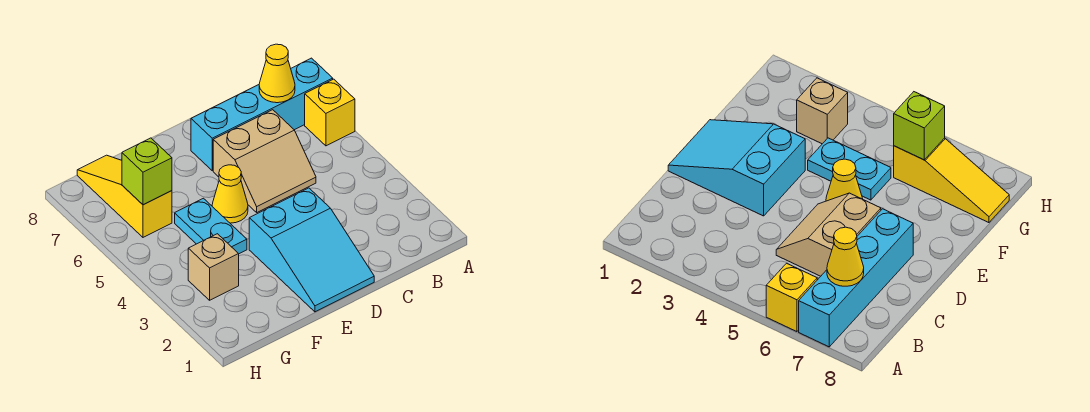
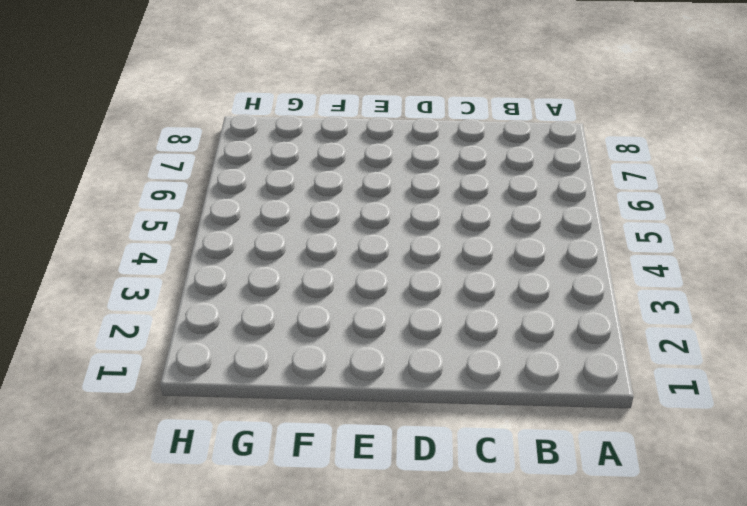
none -> yellow 1x1 brick [305,79,355,146]
none -> cyan 1x4 brick [191,58,333,171]

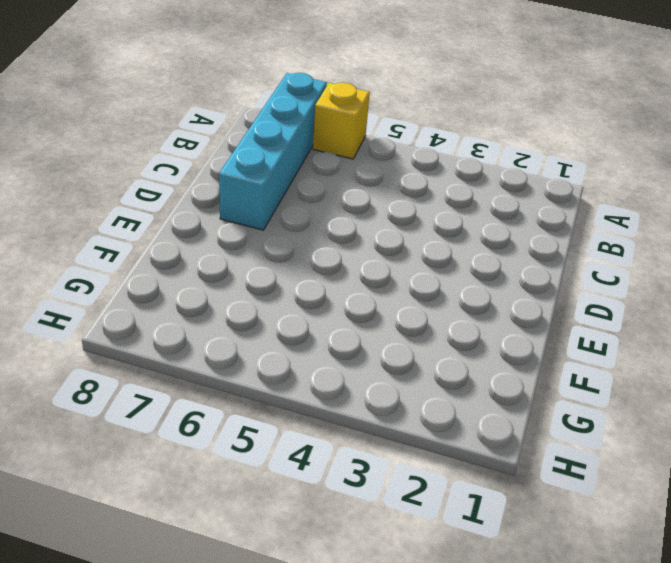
none -> tan 2x2 slope [213,110,316,212]
none -> cyan 2x3 slope [249,188,374,312]

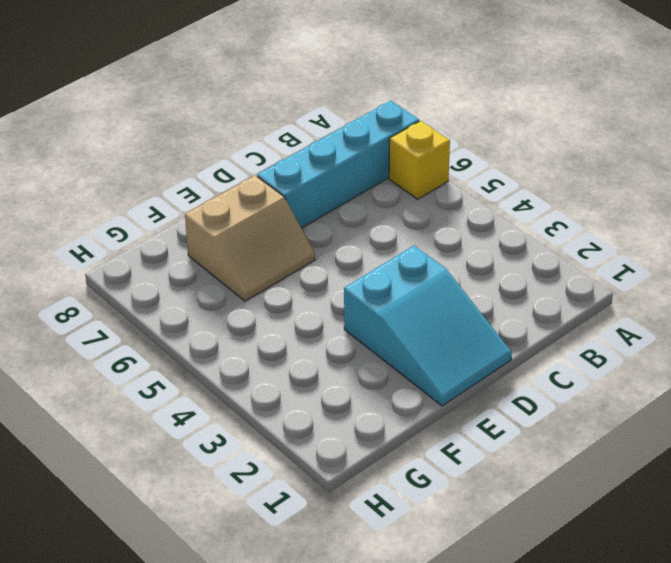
tan 2x2 slope [185,175,315,301] -> tan 2x2 slope moved to [213,110,316,212]
none -> yellow 1x1 cone [212,165,248,223]
none -> cyan 1x2 plate [175,198,247,254]

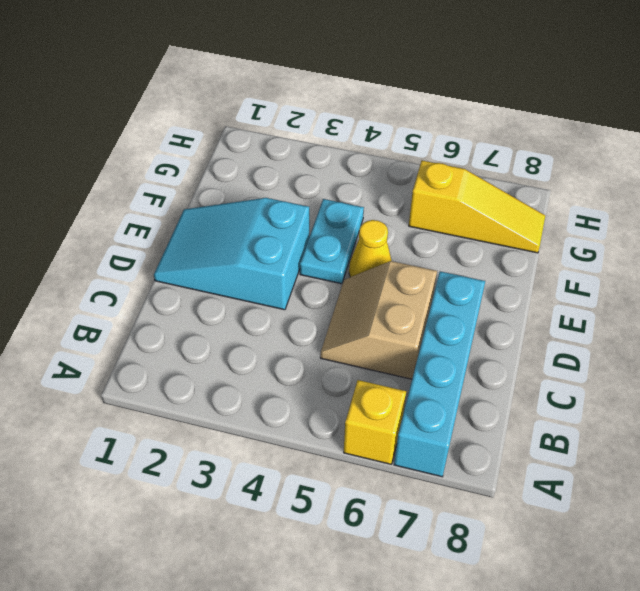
cyan 1x2 plate [300,199,364,284] -> cyan 1x2 plate turned to [175,198,247,254]
none -> tan 1x1 brick [188,234,239,300]
none -> yellow 1x1 cone [259,44,295,103]

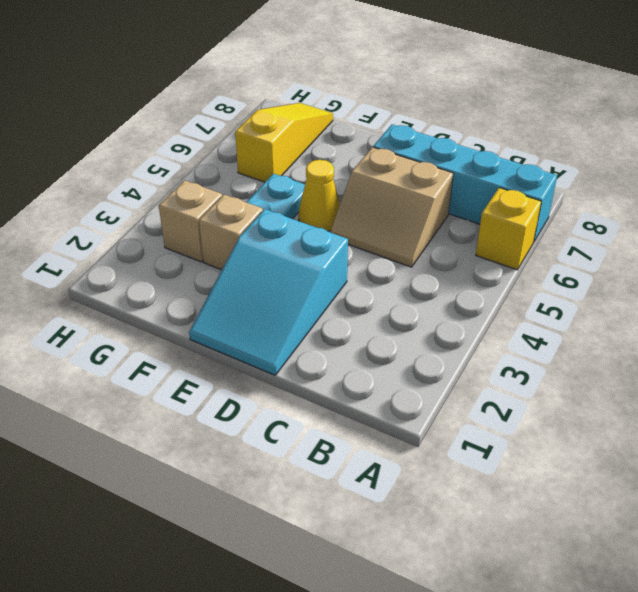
tan 1x1 brick [199,195,263,270] -> none
none -> yellow 1x1 cone [259,44,295,103]
none -> lime 1x1 brick [122,138,172,205]

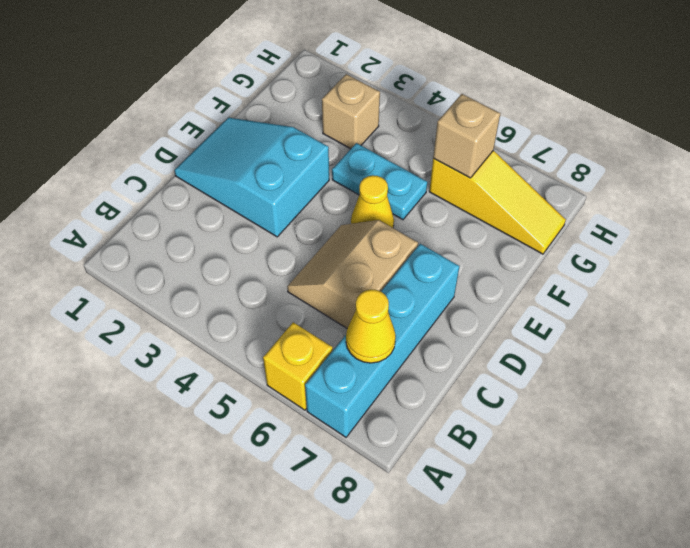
tan 1x1 brick [433,94,500,178] -> lime 1x1 brick [122,138,172,205]

